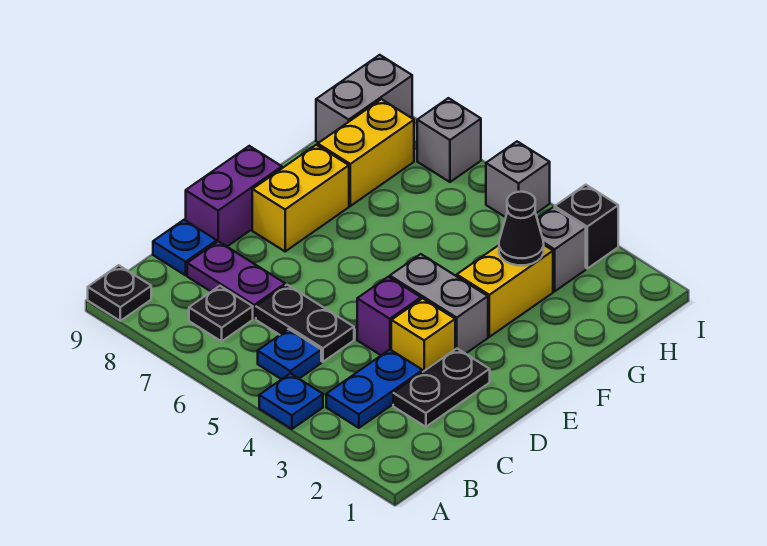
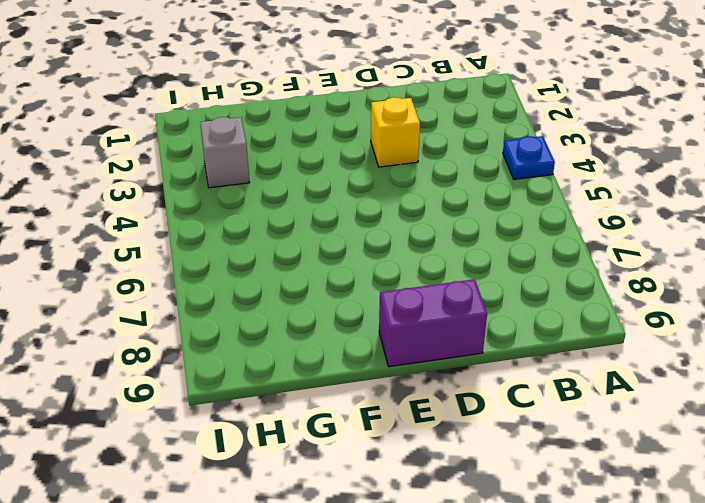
none -> black 1x1 plate [88,265,151,321]
none -> blue 1x2 plate [326,350,423,428]
none -> blue 1x1 plate [258,329,321,379]

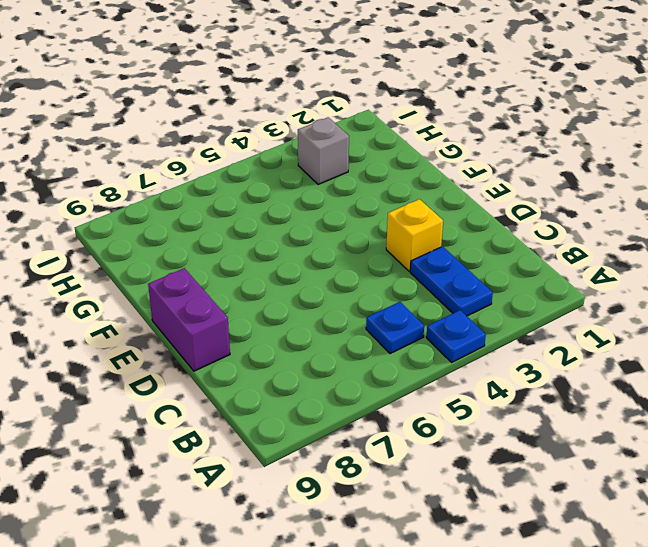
none -> black 1x1 plate [88,265,151,321]
none -> black 1x1 plate [189,286,253,341]
none -> black 1x2 plate [393,349,490,427]

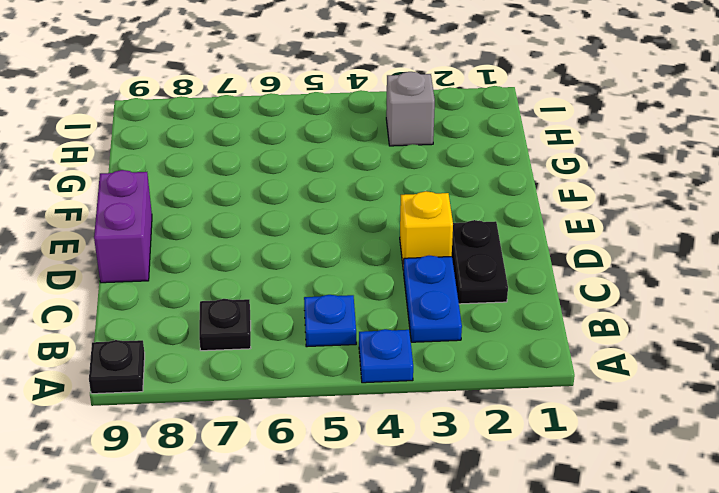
none -> black 1x2 plate [256,285,354,362]
none -> purple 1x2 plate [187,241,285,318]
none -> blue 1x1 plate [153,220,217,275]

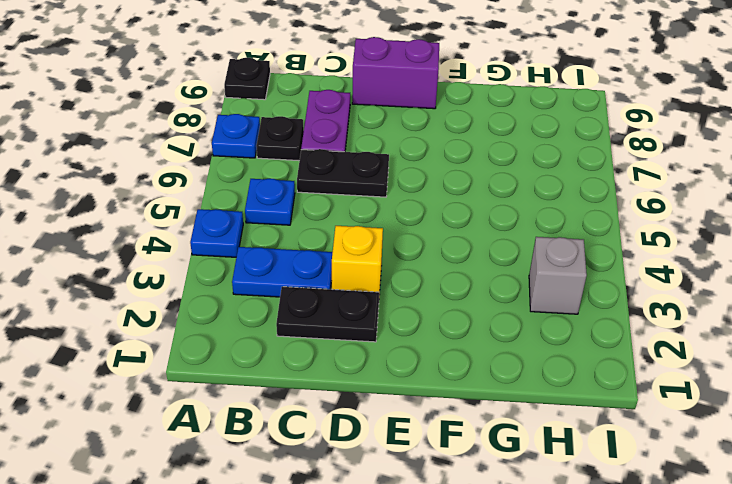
blue 1x1 plate [212,114,260,158] -> blue 1x1 plate moved to [153,220,217,275]
black 1x2 plate [297,149,389,197] -> black 1x2 plate turned to [256,285,354,362]
none -> purple 1x1 brick [357,277,421,355]
none -> grey 1x2 brick [390,254,488,354]
none -> yellow 1x2 brick [252,145,349,251]

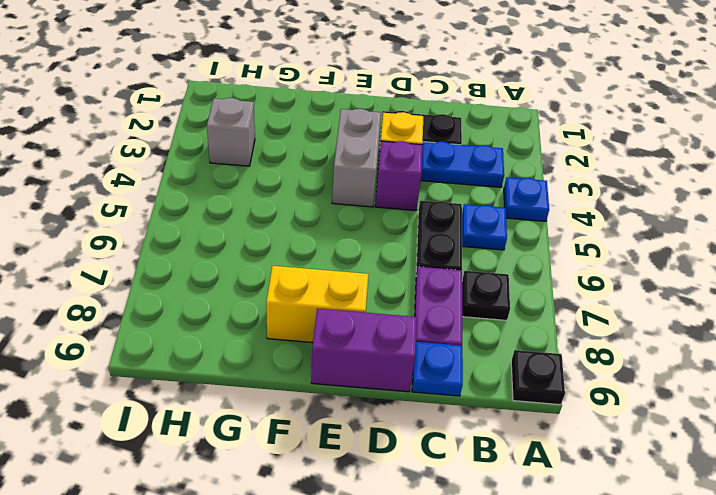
none -> yellow 1x2 brick [457,245,553,337]
none -> yellow 1x2 brick [318,99,414,206]
none -> grey 1x2 brick [316,55,412,143]

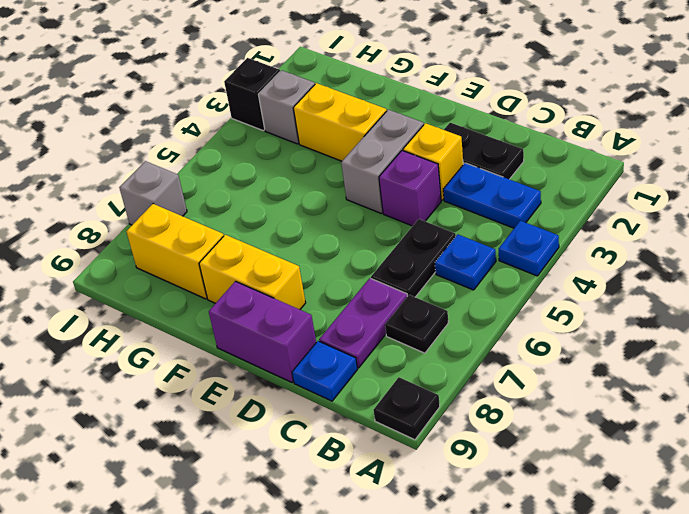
none -> grey 1x2 brick [316,55,412,143]
none -> grey 1x1 brick [486,142,550,217]
none -> black 1x1 cone [499,192,544,265]

